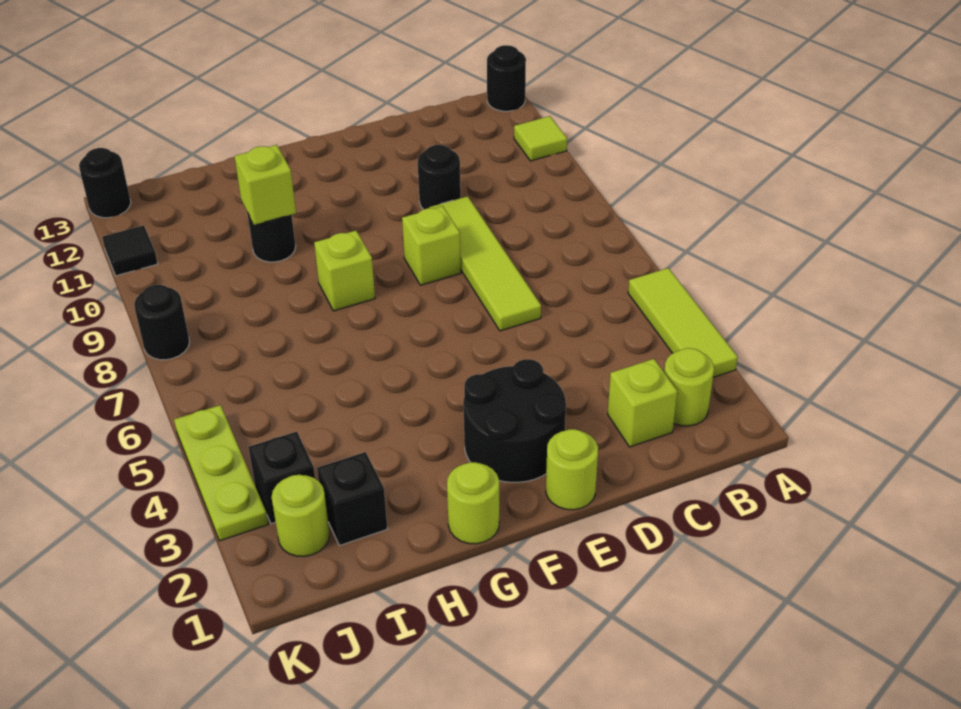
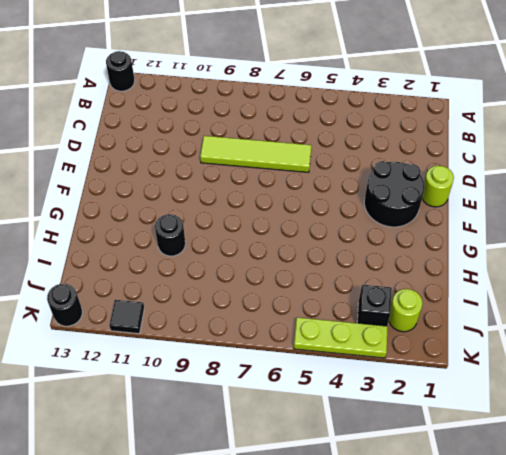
none -> lime 1x3 tile [628,268,738,377]
none -> lime 1x1 tile [514,116,567,161]
none -> lime 1x1 round brick [664,348,714,426]

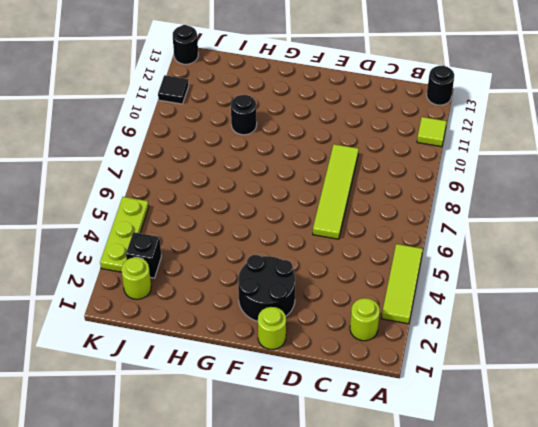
none -> lime 1x1 brick [608,359,677,447]
none -> black 1x1 round brick [418,145,461,210]
none -> lime 1x1 brick [402,206,461,285]

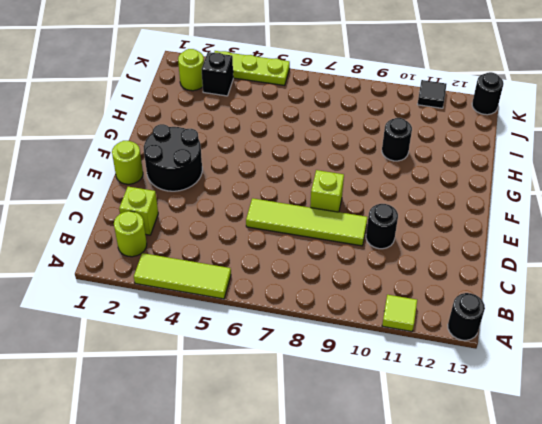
none -> lime 1x1 round brick [447,462,499,544]
none -> lime 1x1 brick [314,231,375,311]
none -> black 1x1 brick [317,452,387,546]

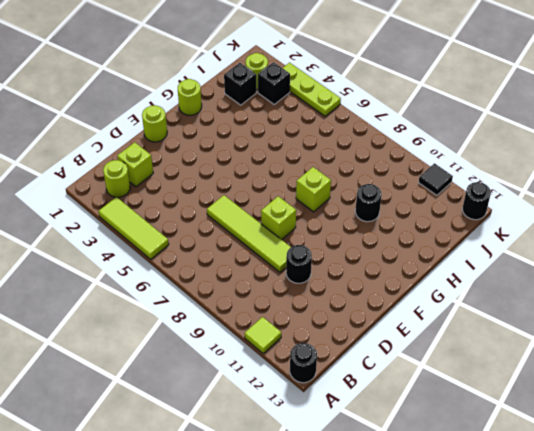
none -> black 2x2 round brick [463,359,566,482]
none -> black 1x1 round brick [134,285,190,360]
none -> lime 1x1 brick [234,145,296,225]

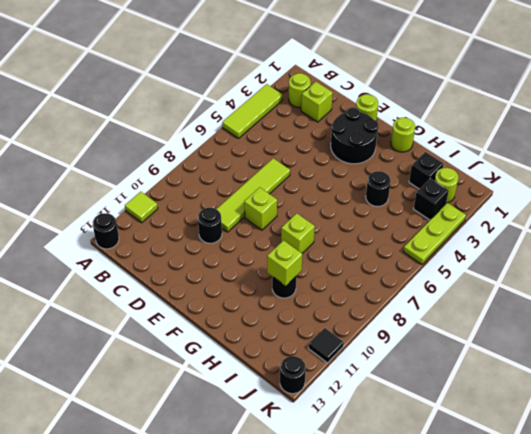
black 1x1 round brick [366,171,391,207] -> black 1x1 round brick moved to [134,285,190,360]

